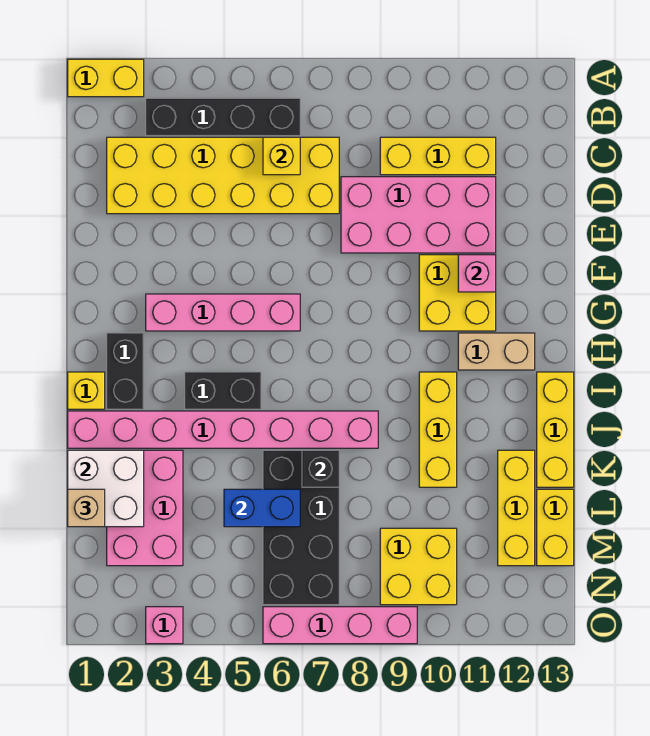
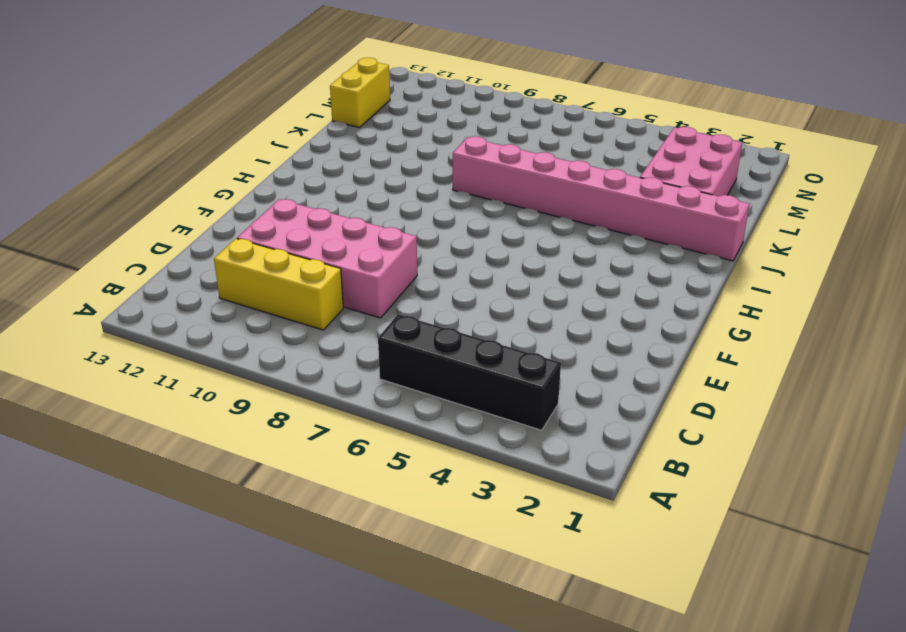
none -> yellow 1x2 brick [68,59,144,97]
none -> yellow 2x6 brick [107,137,339,214]
none -> yellow 2x2 brick [419,255,496,331]

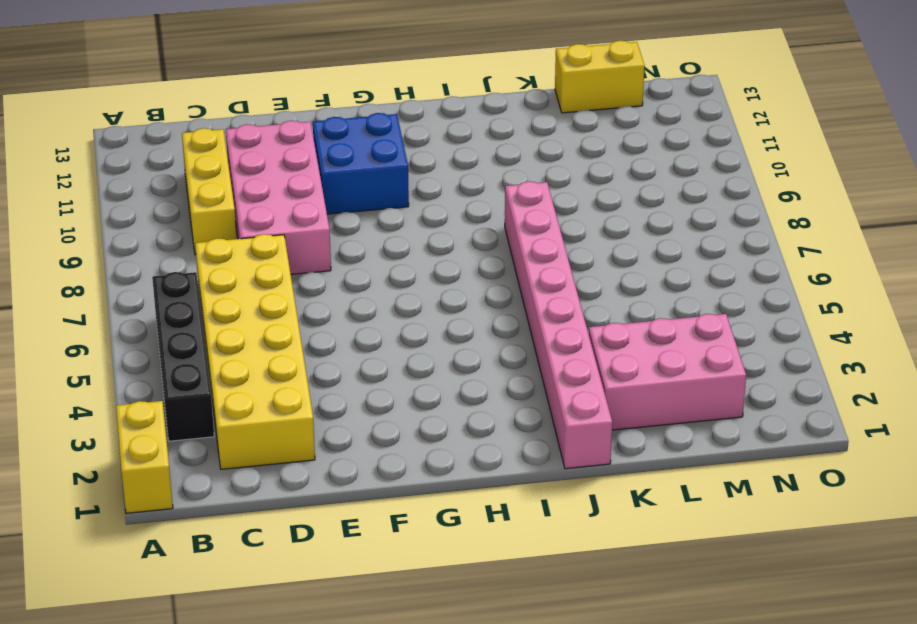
blue 2x2 brick [313,113,409,214] -> yellow 2x2 brick [419,255,496,331]
none -> pink 1x4 brick [146,294,300,331]
none -> black 1x2 brick [107,333,144,409]
none -> tan 1x2 brick [458,333,535,370]

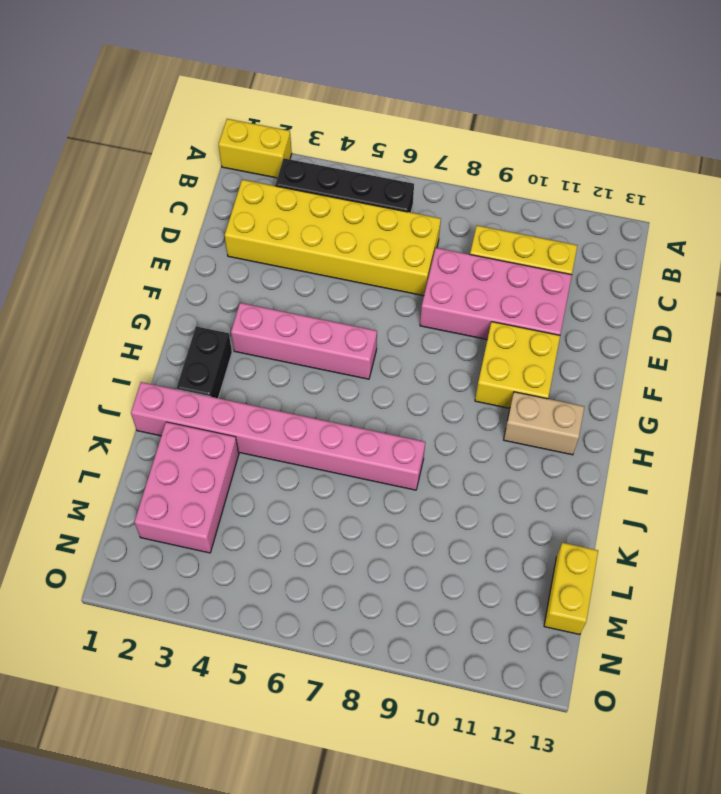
none -> yellow 1x1 brick [68,372,105,409]
none -> black 1x2 brick [185,372,261,409]
none -> yellow 1x3 brick [419,372,457,487]

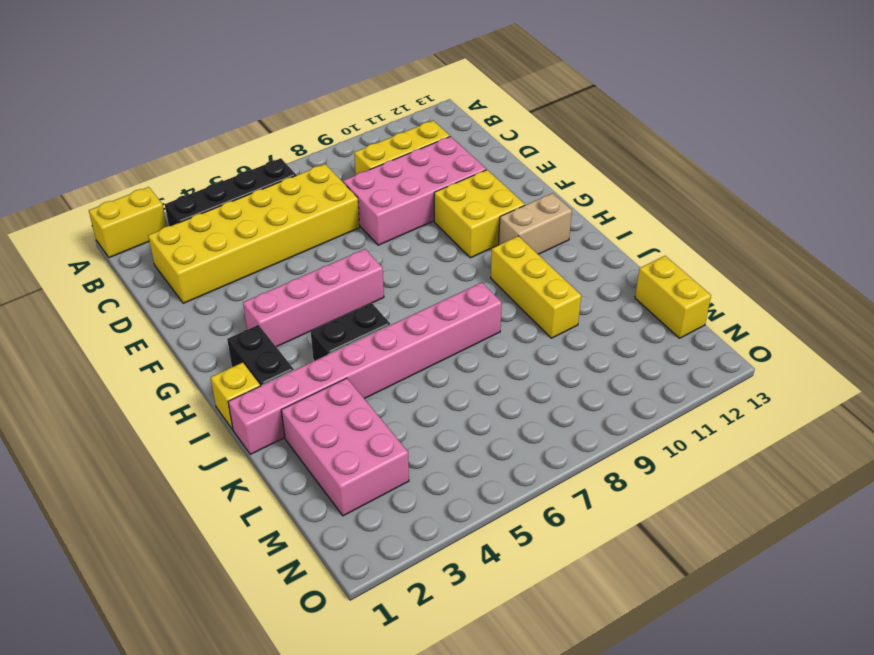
none -> yellow 1x3 brick [537,372,574,487]
none -> black 2x4 brick [263,450,339,605]
none -> yellow 1x3 brick [498,450,535,566]

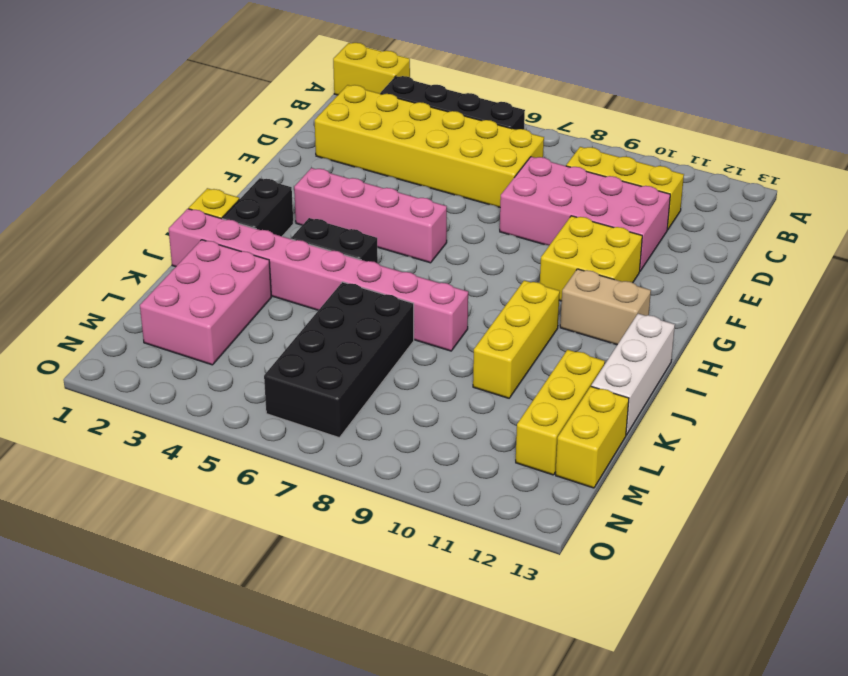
white 1x3 brick [591,314,675,435] -> yellow 1x3 brick [537,372,574,487]
none -> yellow 2x2 brick [380,528,457,605]
none -> pink 1x1 brick [146,607,183,644]
none -> pink 1x4 brick [263,607,417,644]

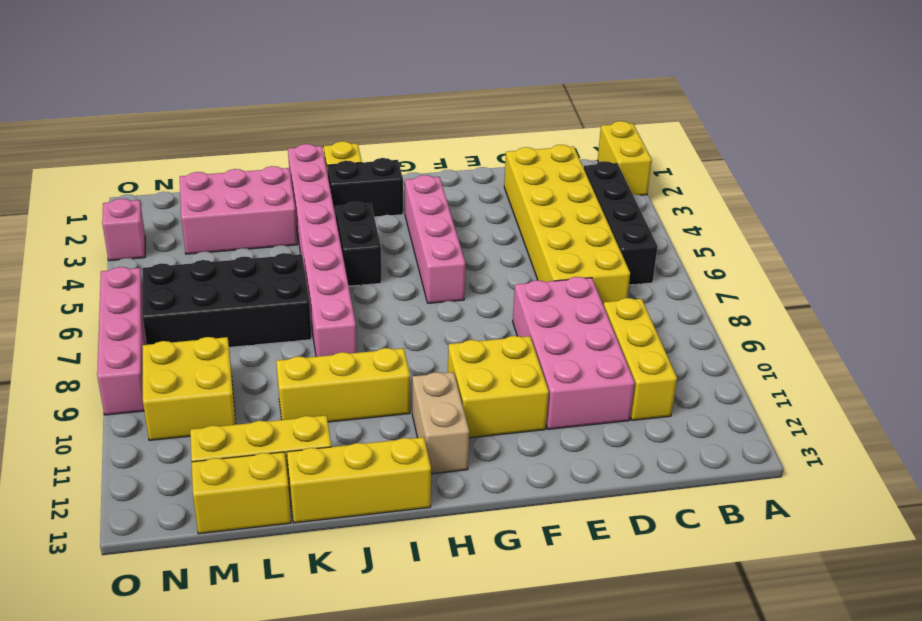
none -> yellow 1x1 brick [263,137,300,175]
none -> pink 1x1 brick [458,255,496,292]
none -> white 2x2 brick [68,450,144,527]

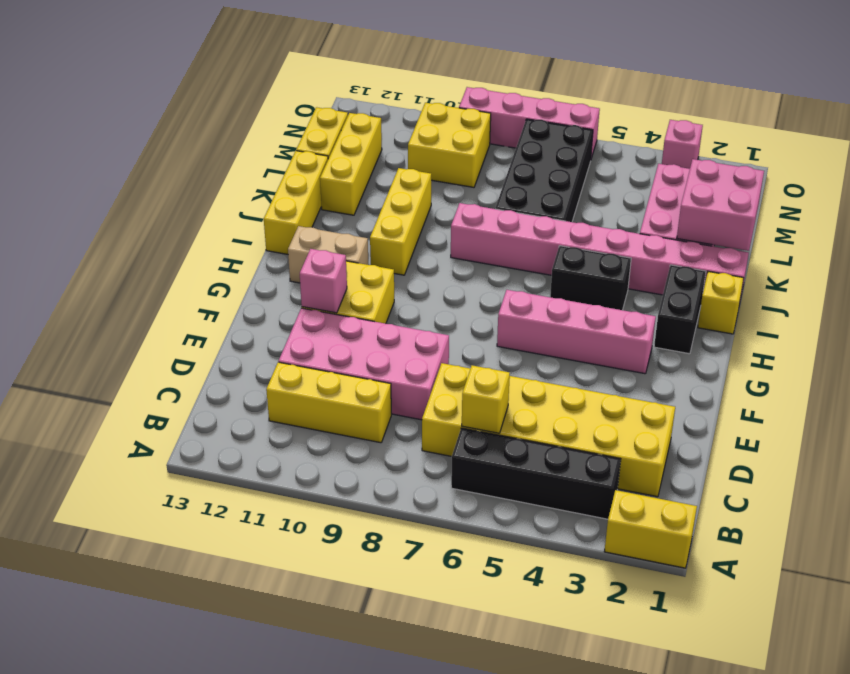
pink 2x2 brick [677,159,764,251] -> white 2x2 brick [68,450,144,527]
none -> black 1x1 brick [302,450,339,487]
none -> blue 1x2 brick [224,489,300,527]
none -> tan 1x1 brick [68,489,105,527]

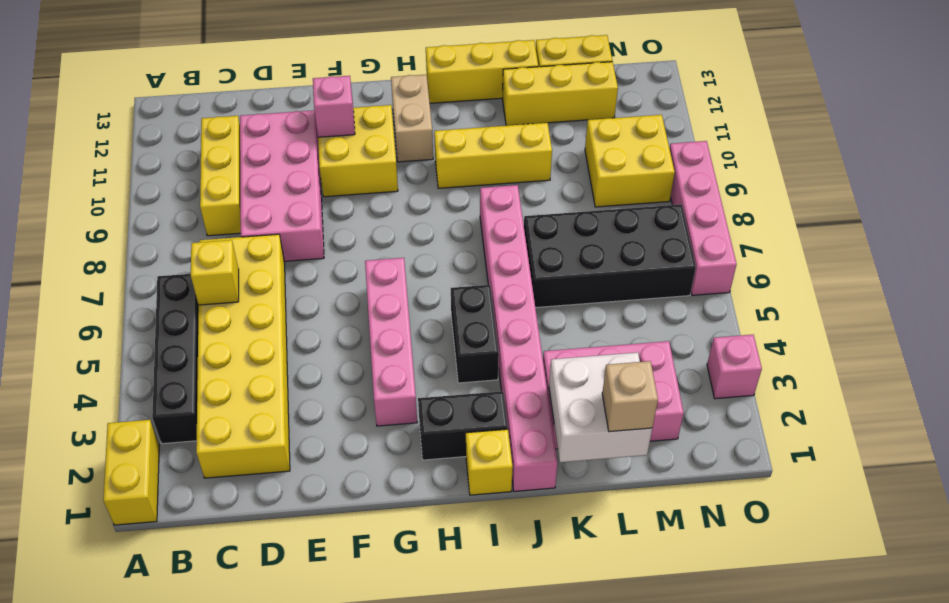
none -> black 1x1 brick [302,450,339,487]
none -> blue 1x2 brick [224,489,300,527]

